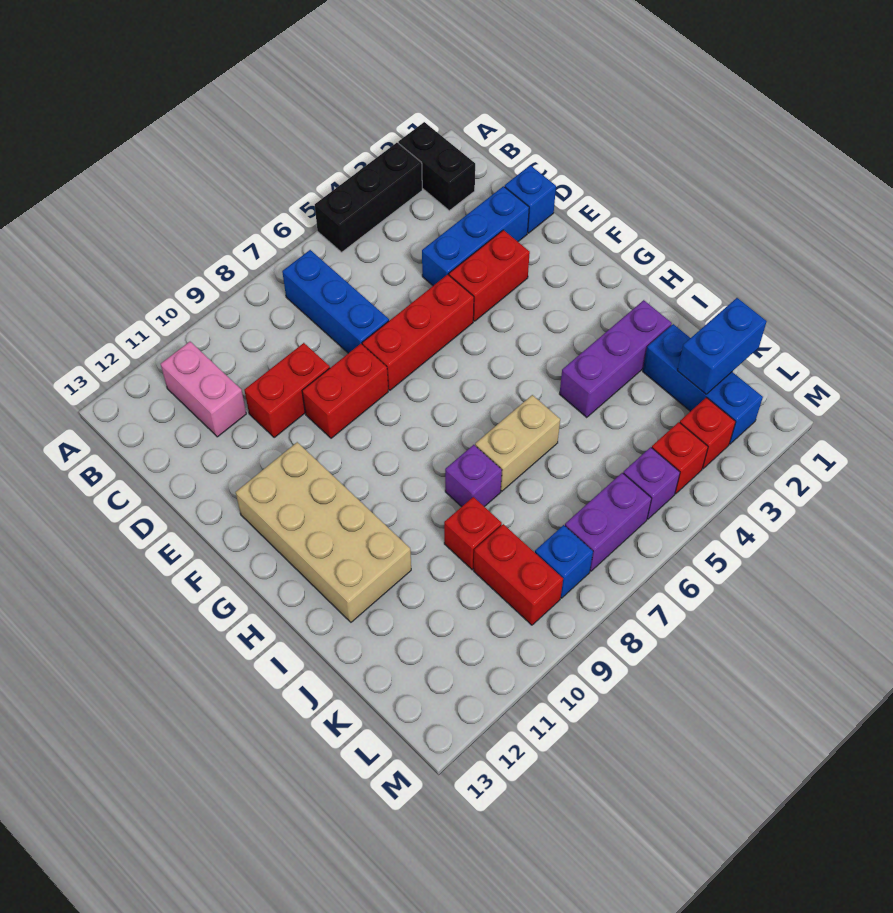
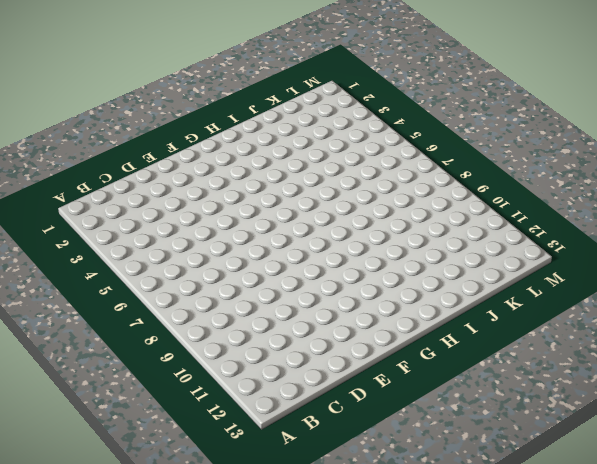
none -> black 1x2 brick [398,122,475,211]
none -> black 1x3 brick [315,143,422,252]
none -> blue 1x3 brick [282,250,389,353]

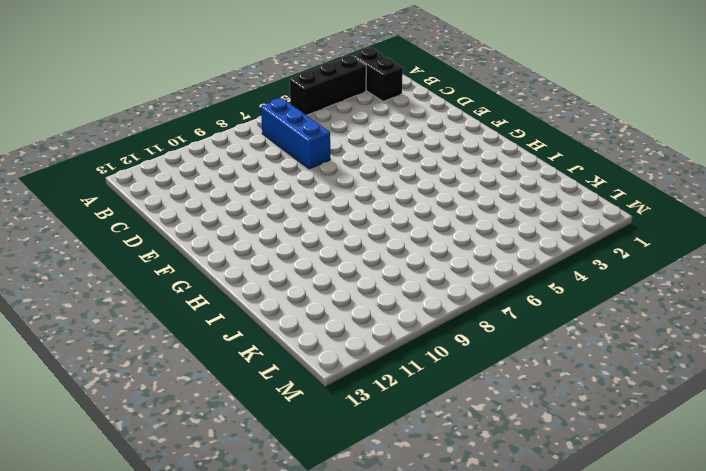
none -> pink 1x2 brick [161,342,246,437]
none -> blue 1x1 brick [505,165,556,233]
none -> blue 1x3 brick [422,186,529,286]

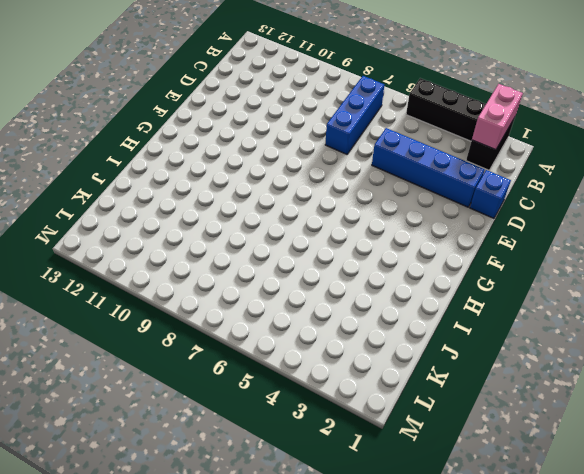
pink 1x2 brick [472,84,523,150] -> pink 1x2 brick moved to [161,342,246,437]
blue 1x4 brick [372,128,485,207] -> blue 1x3 brick [422,186,529,286]
none -> red 1x2 brick [244,343,330,438]
none -> red 1x2 brick [449,230,530,321]
none -> red 1x3 brick [362,274,474,390]

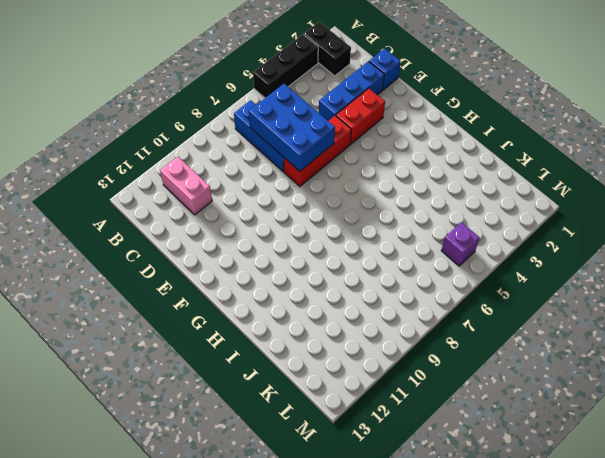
blue 2x3 brick [249,84,335,171] -> none
none -> red 1x2 brick [244,343,330,438]
none -> red 1x2 brick [302,344,388,438]
none -> tan 2x4 brick [236,442,411,622]

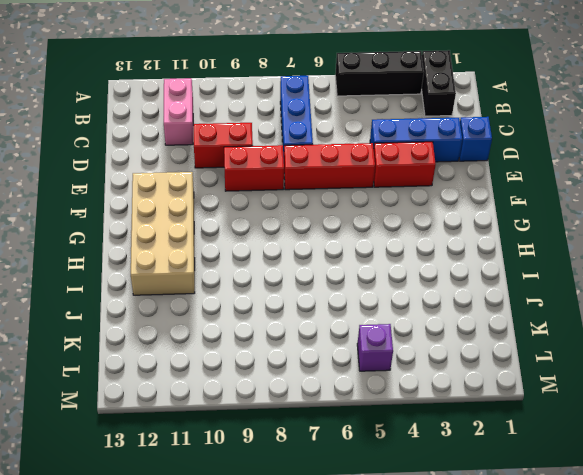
none -> purple 1x3 brick [560,300,672,418]
none -> tan 1x2 brick [475,395,560,491]
none -> purple 1x1 brick [445,445,502,507]

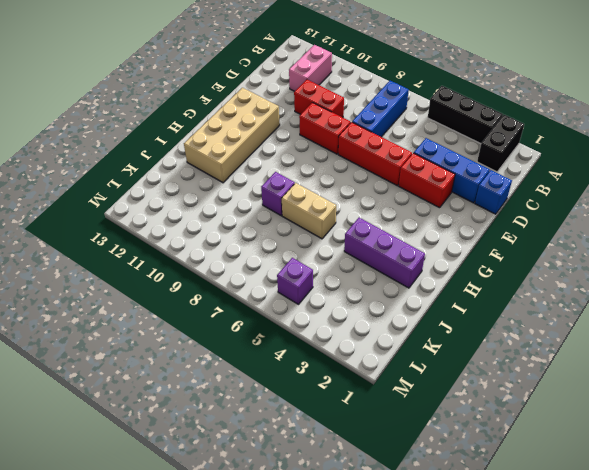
none -> blue 1x3 brick [643,324,763,444]
none -> red 1x1 brick [444,497,502,570]
none -> red 1x2 brick [474,524,563,625]

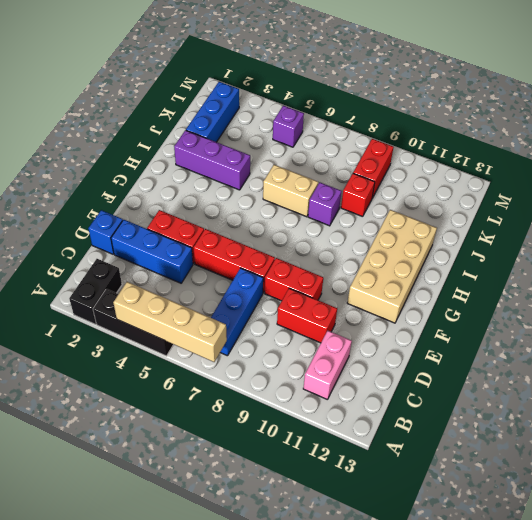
tan 1x4 brick [113,282,227,362] -> none
none -> red 1x1 brick [680,397,736,469]
none -> red 1x1 brick [652,422,708,494]
none -> purple 1x2 brick [565,473,652,571]

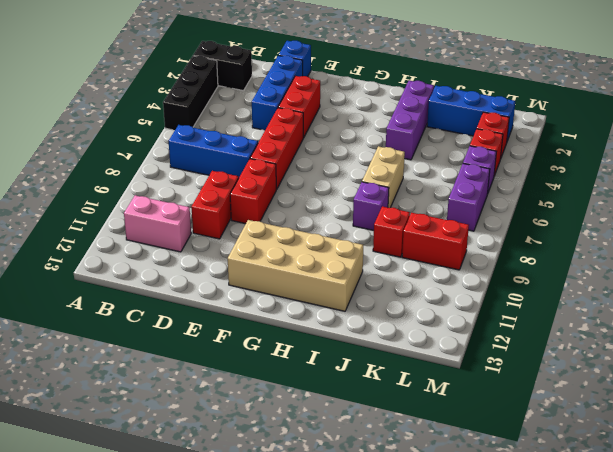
none -> blue 1x1 brick [535,525,593,598]
none -> blue 1x2 brick [677,298,767,394]

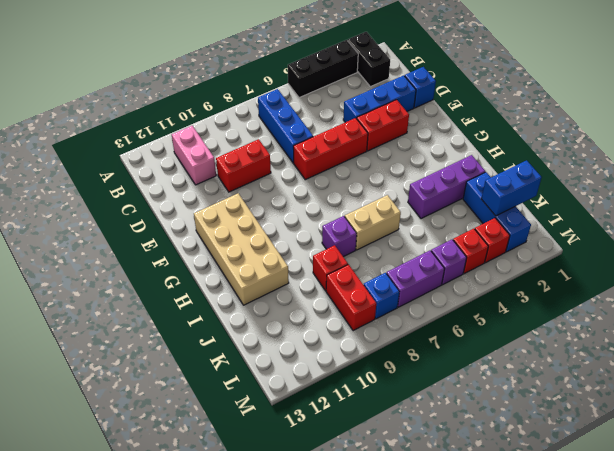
none -> red 1x2 brick [302,344,388,438]

